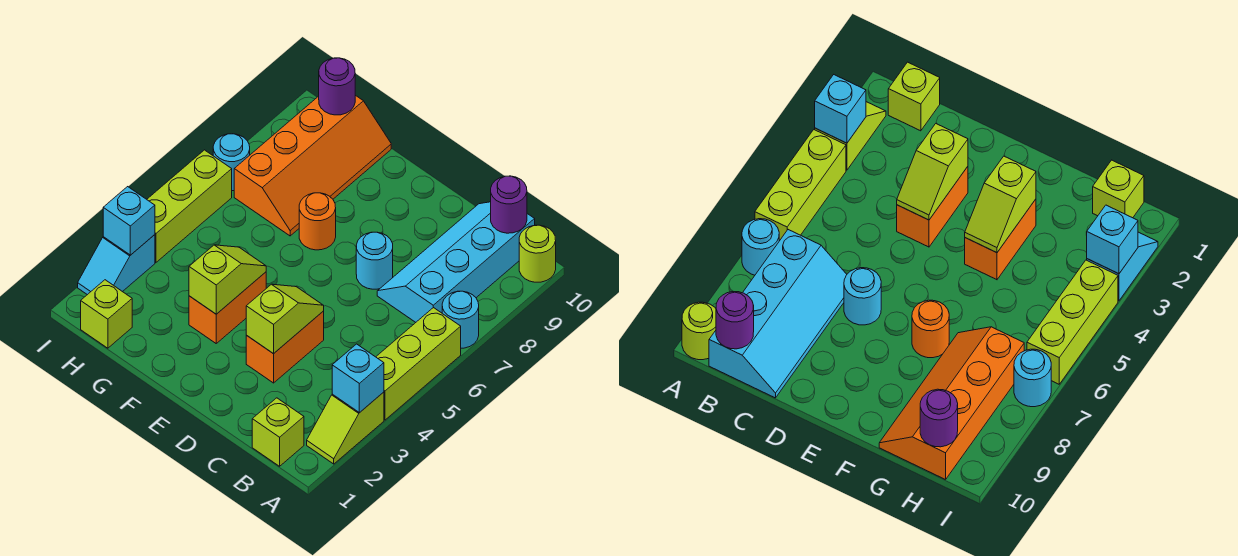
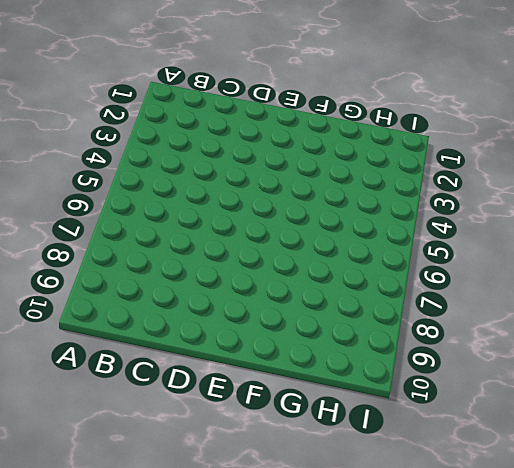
none -> lime 1x2 slope [307,392,384,464]
none -> lime 1x3 brick [376,307,461,420]
none -> cyan 1x1 round brick [442,291,479,348]

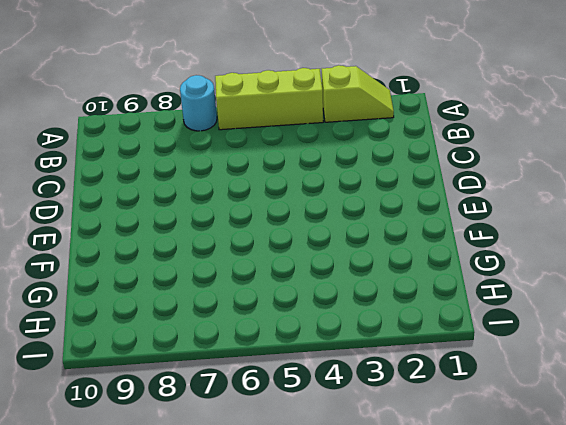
none -> lime 1x1 round brick [519,225,556,282]
none -> lime 1x1 brick [252,398,304,466]
none -> cyan 2x4 slope [377,202,535,322]

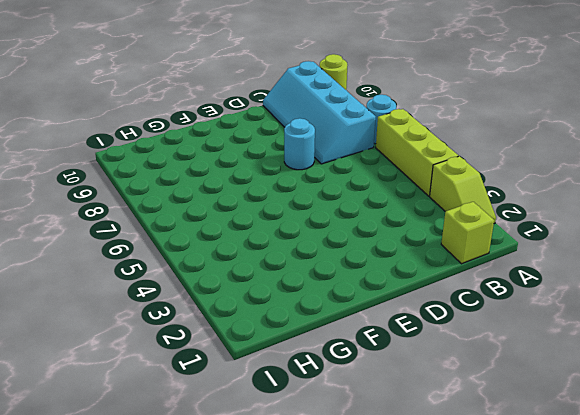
none -> orange 1x2 brick [246,311,324,383]
none -> orange 1x2 brick [189,272,266,343]
none -> orange 1x1 round brick [299,193,336,250]

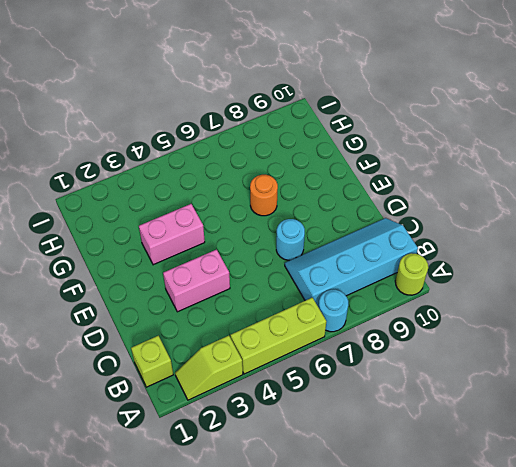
pink 1x2 brick [163,249,230,312] -> orange 1x2 brick [246,311,324,383]
pink 1x2 brick [139,204,205,265] -> orange 1x2 brick [189,272,266,343]
none -> orange 2x4 slope [234,95,391,236]
none -> lime 1x1 brick [81,280,132,348]
none -> cyan 1x2 slope [78,235,155,295]

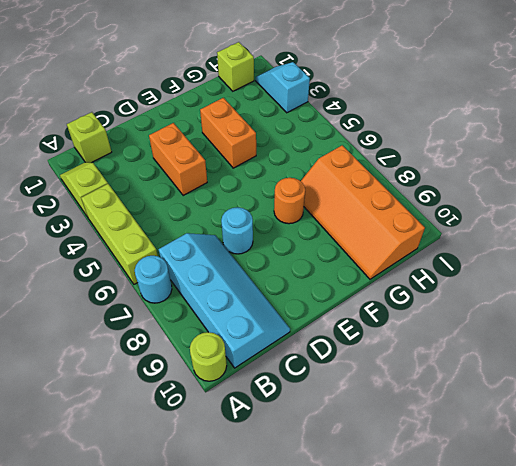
none -> lime 1x3 brick [147,150,232,262]
none -> cyan 1x1 round brick [213,134,250,191]
none -> cyan 1x1 brick [332,344,384,413]

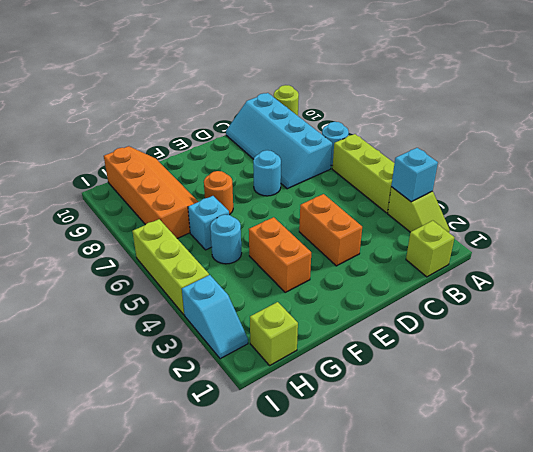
cyan 1x1 round brick [210,215,242,264] -> cyan 1x1 round brick moved to [213,134,250,191]
cyan 1x1 brick [188,196,229,250] -> cyan 1x1 brick moved to [103,187,155,255]
none -> purple 1x1 round brick [491,176,527,233]
none -> lime 1x2 slope [246,284,324,354]
none -> lime 1x2 slope [189,245,266,314]

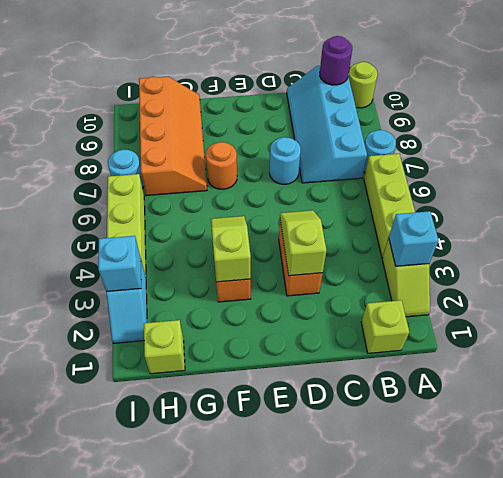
none -> purple 1x1 round brick [319,58,355,115]

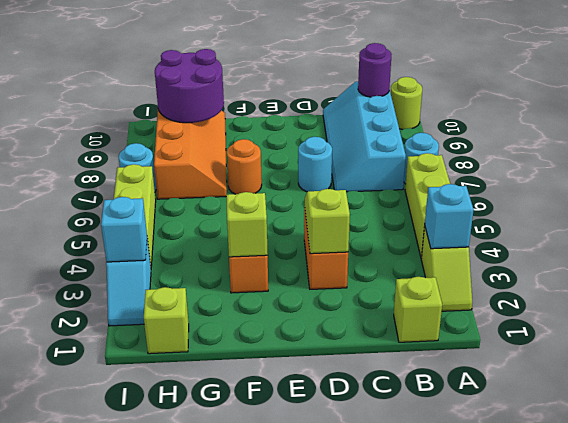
purple 2x2 round brick [155,49,224,123] -> purple 1x1 round brick [319,58,355,115]

